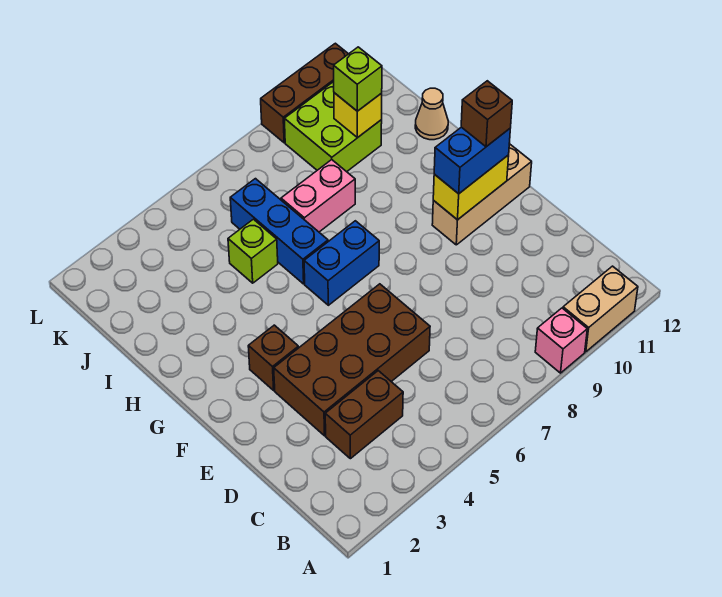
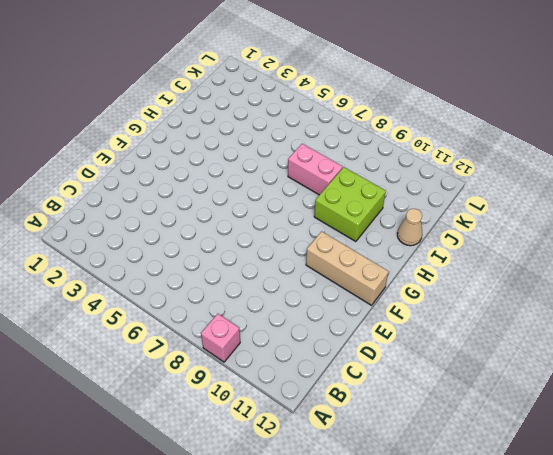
lime 2x2 brick [314,167,386,242] -> lime 2x2 brick moved to [284,82,382,172]
none -> tan 1x2 brick [563,266,638,352]
none -> brown 1x2 brick [325,371,403,459]
none -> brown 2x4 brick [274,284,430,436]

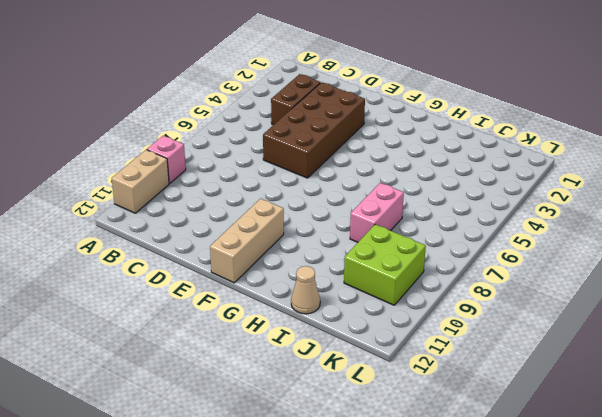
none -> brown 1x1 brick [248,325,299,390]
none -> blue 1x2 brick [304,221,379,305]
none -> blue 1x3 brick [230,179,328,284]

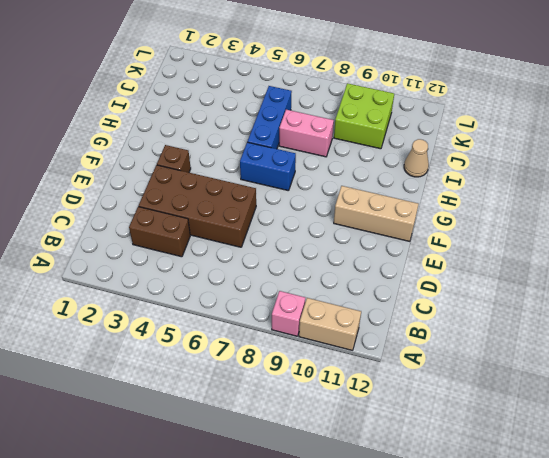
none -> lime 1x1 brick [228,219,278,283]
none -> brown 1x3 brick [261,43,348,143]
none -> yellow 1x2 brick [433,155,509,220]

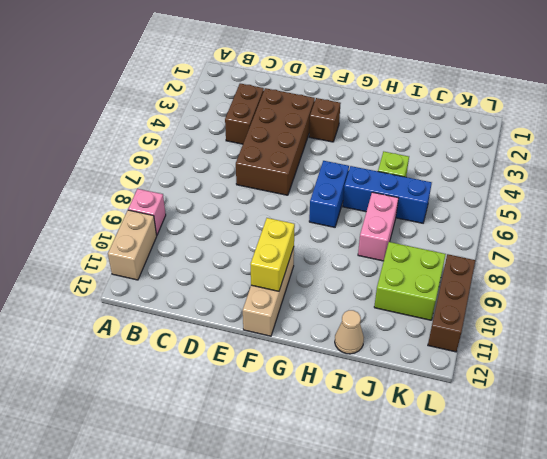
none -> yellow 1x1 brick [334,93,382,138]
none -> blue 1x2 brick [434,127,510,194]
none -> lime 1x1 brick [334,47,382,111]

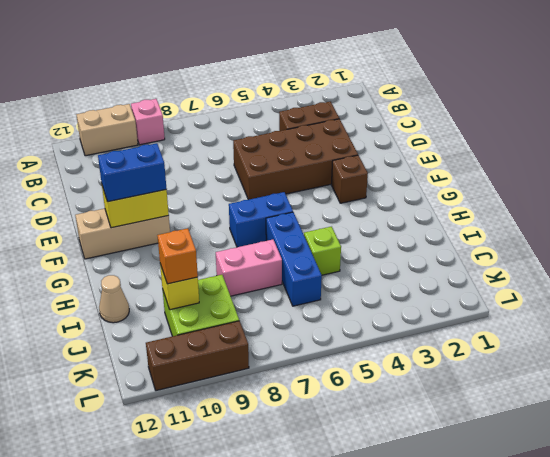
orange 1x1 brick [157,228,198,284] -> lime 1x1 brick [334,47,382,111]
none -> brown 1x1 brick [461,81,512,147]

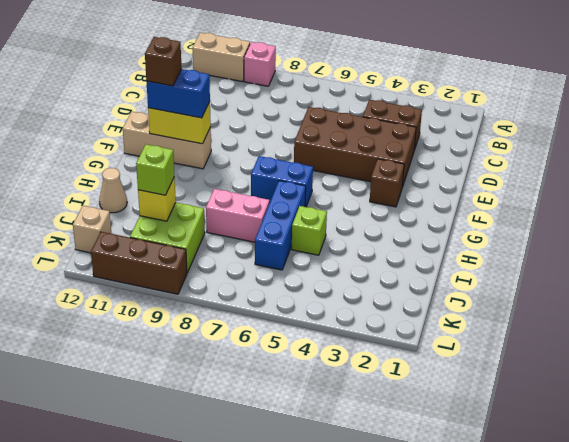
tan 1x1 brick [73,206,111,253] -> none

